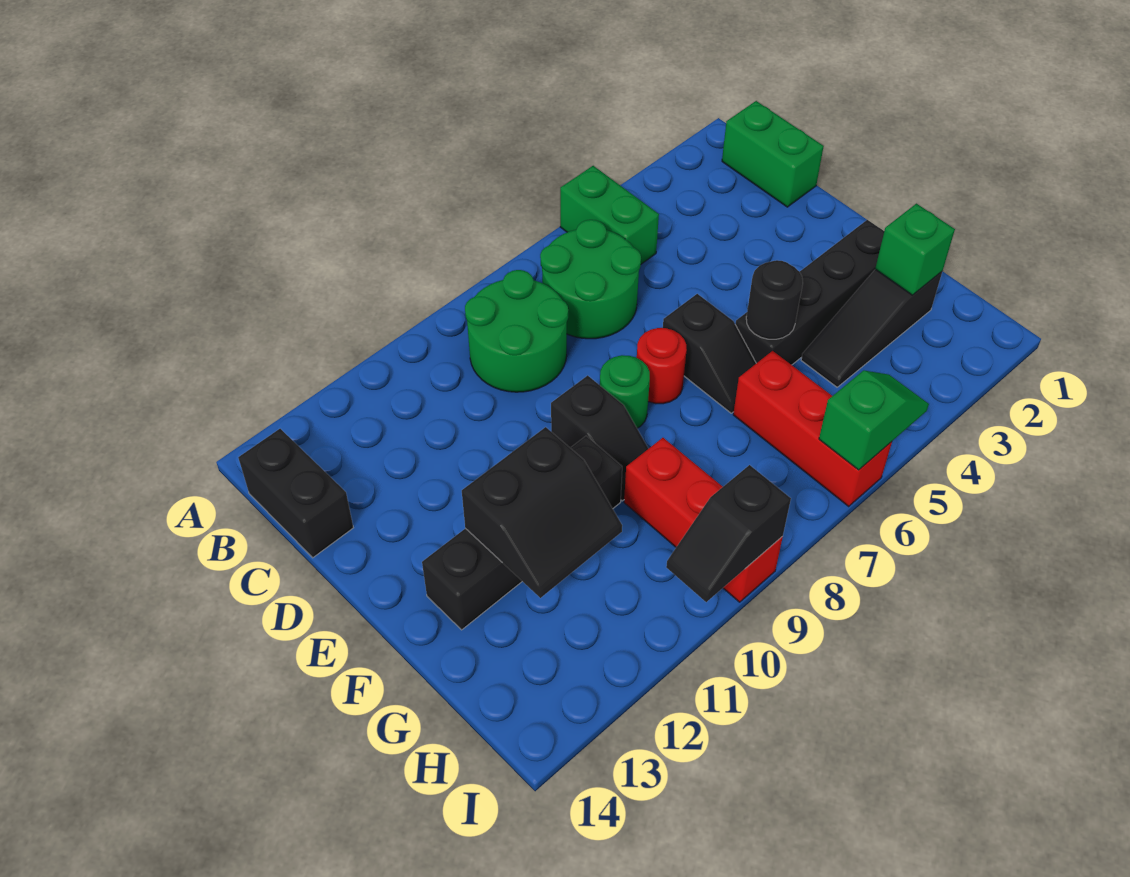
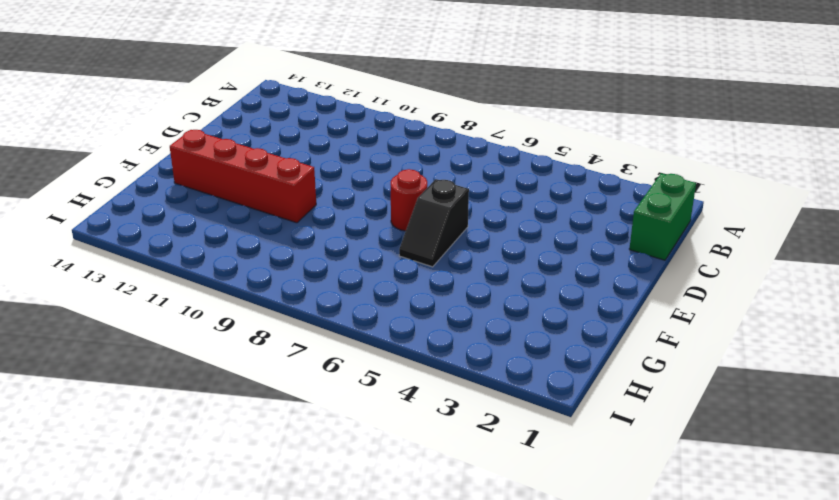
red 1x4 brick [170,130,316,223] -> black 1x4 brick [422,436,622,630]
none -> green 1x2 brick [560,166,659,264]
none -> green 2x2 round brick [540,220,641,339]
none -> green 2x2 round brick [465,270,568,392]

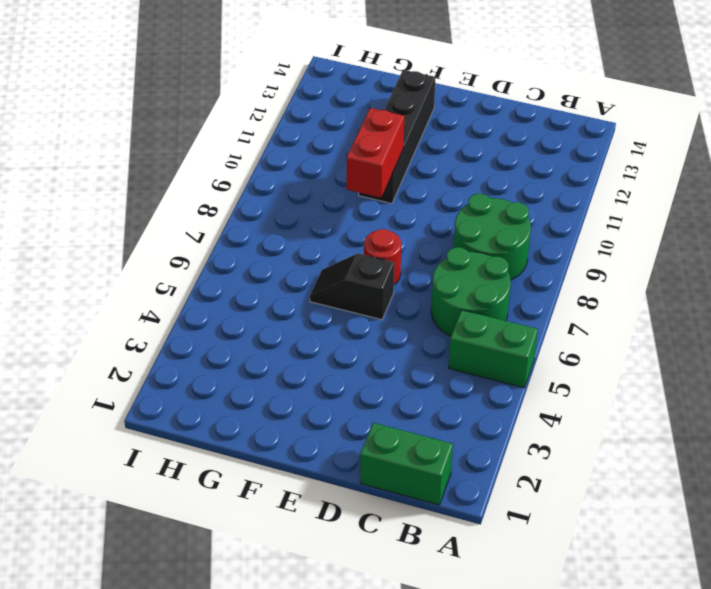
red 1x2 brick [347,108,404,198] -> none
none -> black 1x2 brick [238,429,353,558]
none -> green 1x1 round brick [600,355,650,428]
none -> black 1x2 slope [551,375,649,501]

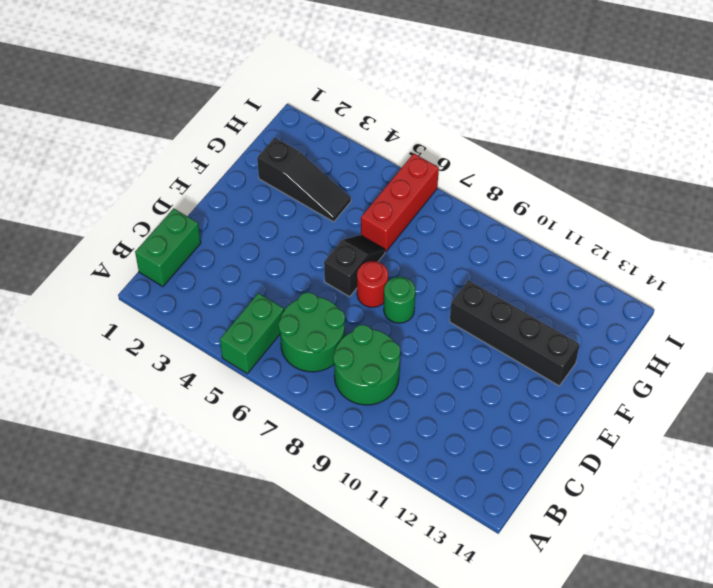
none -> black 1x2 brick [238,429,353,558]
none -> black 1x2 slope [551,375,649,501]
none -> black 1x4 brick [735,220,884,365]

